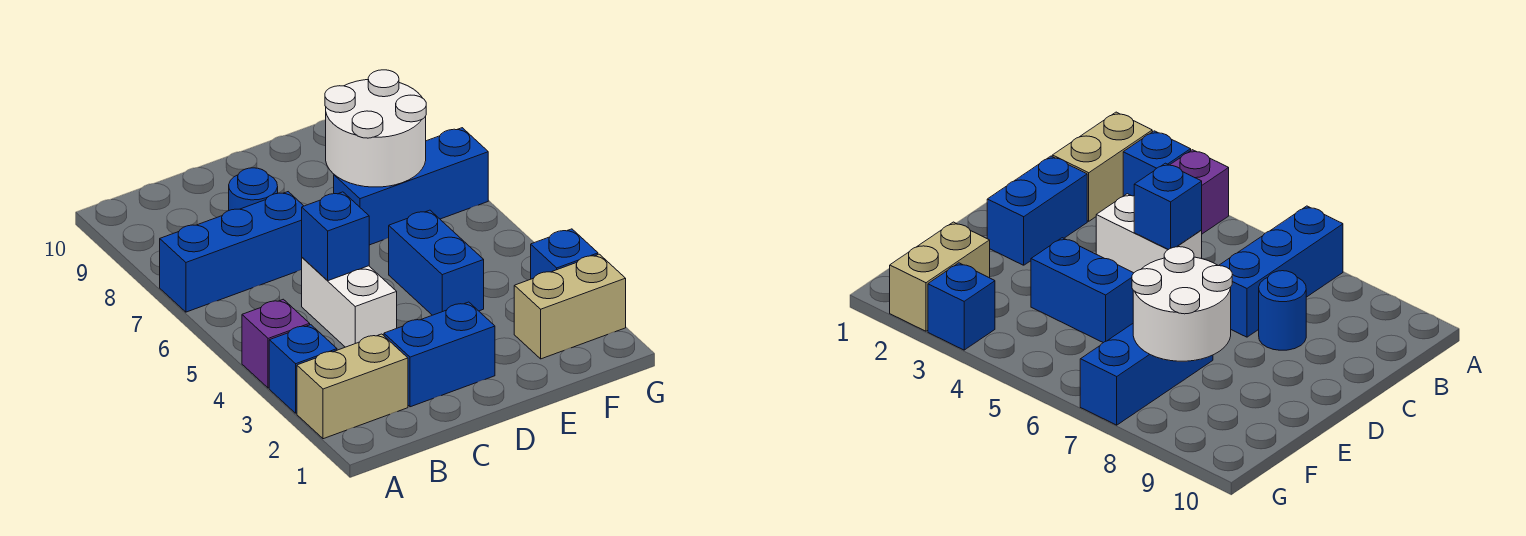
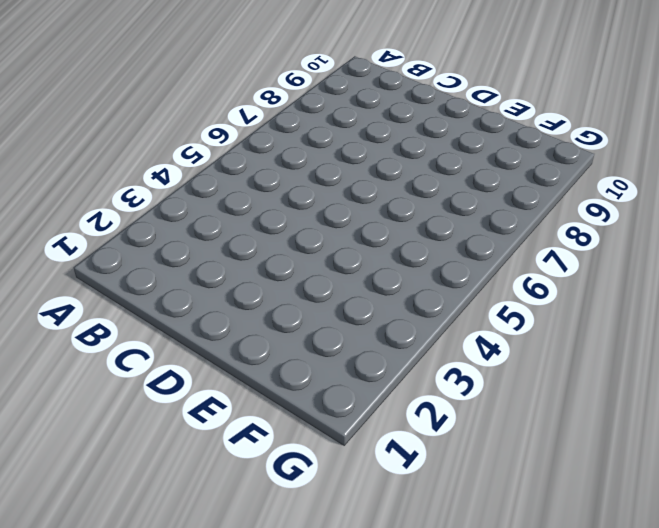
none -> tan 1x2 brick [297,334,408,439]
none -> blue 1x1 brick [269,325,337,413]
none -> purple 1x1 brick [242,299,310,388]

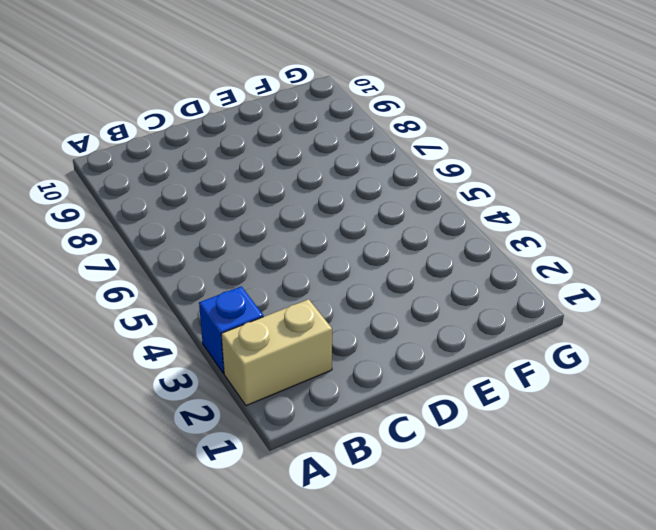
none -> purple 1x1 brick [242,299,310,388]
none -> blue 1x3 brick [160,192,303,312]
none -> blue 1x2 brick [384,302,495,407]

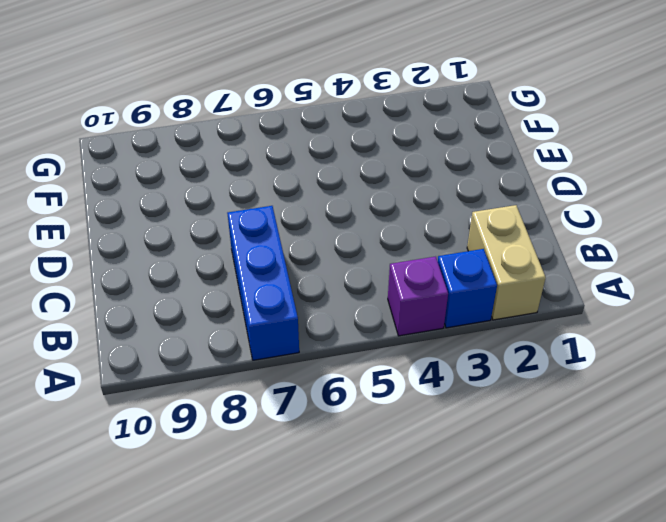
none -> blue 1x2 brick [384,302,495,407]
none -> white 1x2 brick [302,258,397,347]
none -> blue 1x1 round brick [229,168,278,210]

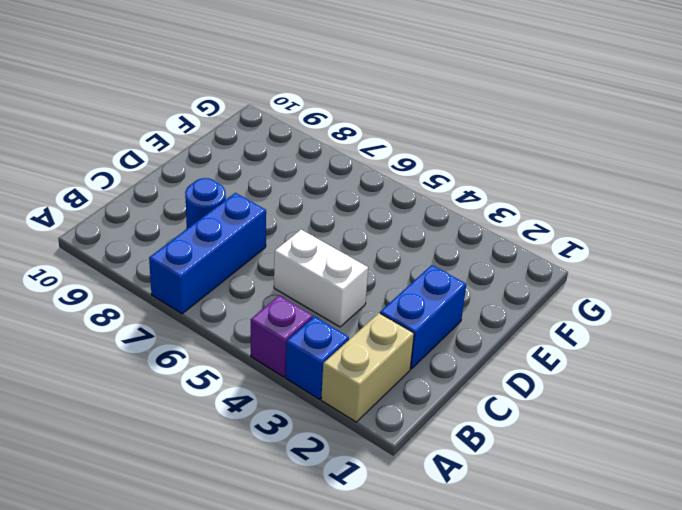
none -> blue 1x2 brick [389,210,484,315]
none -> blue 1x3 brick [334,128,488,245]
none -> tan 1x2 brick [514,254,626,359]

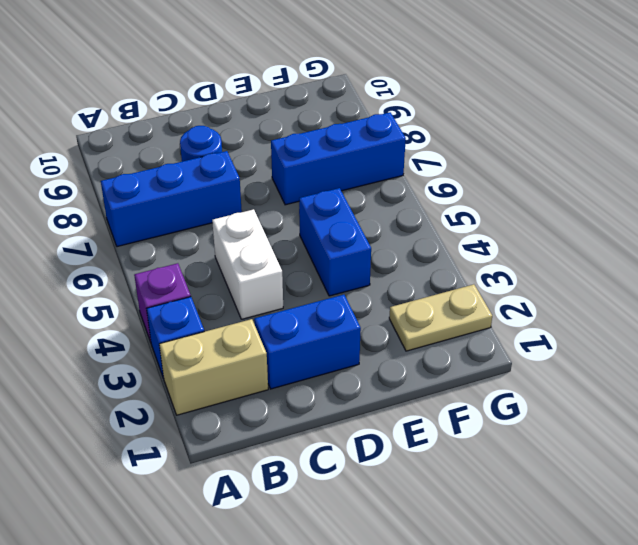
tan 1x2 plate [389,284,492,351] -> tan 1x2 brick [514,254,626,359]
none -> blue 1x1 brick [531,229,598,279]
none -> blue 1x1 brick [302,192,369,281]
none -> white 2x2 round brick [325,70,426,187]

